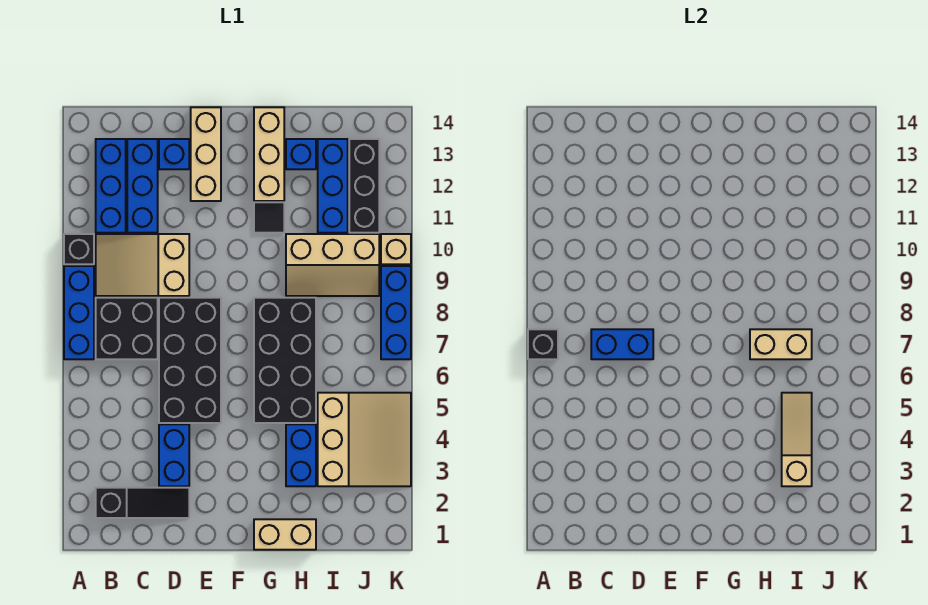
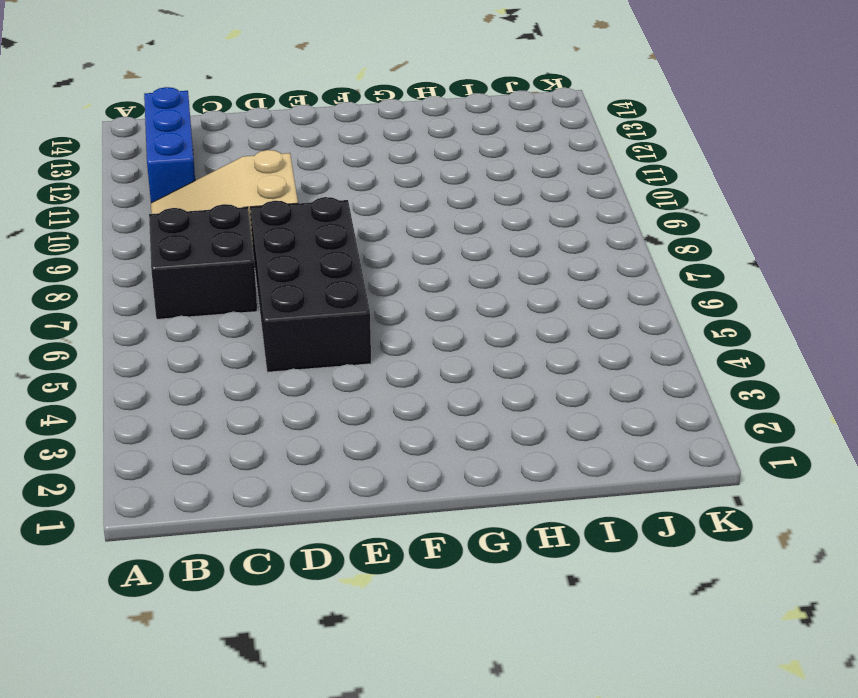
none -> blue 1x3 brick [64,266,94,359]
none -> black 1x1 brick [64,234,94,264]
none -> black 1x3 slope [96,488,189,518]

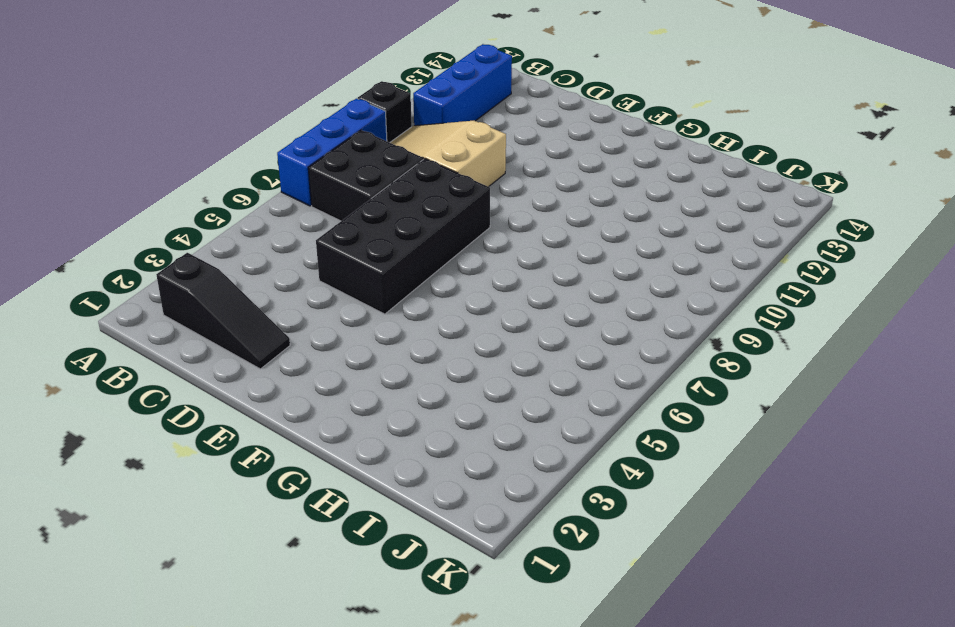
none -> blue 1x3 brick [127,139,158,233]
none -> blue 1x2 brick [159,424,189,486]
none -> blue 1x1 brick [159,139,189,169]

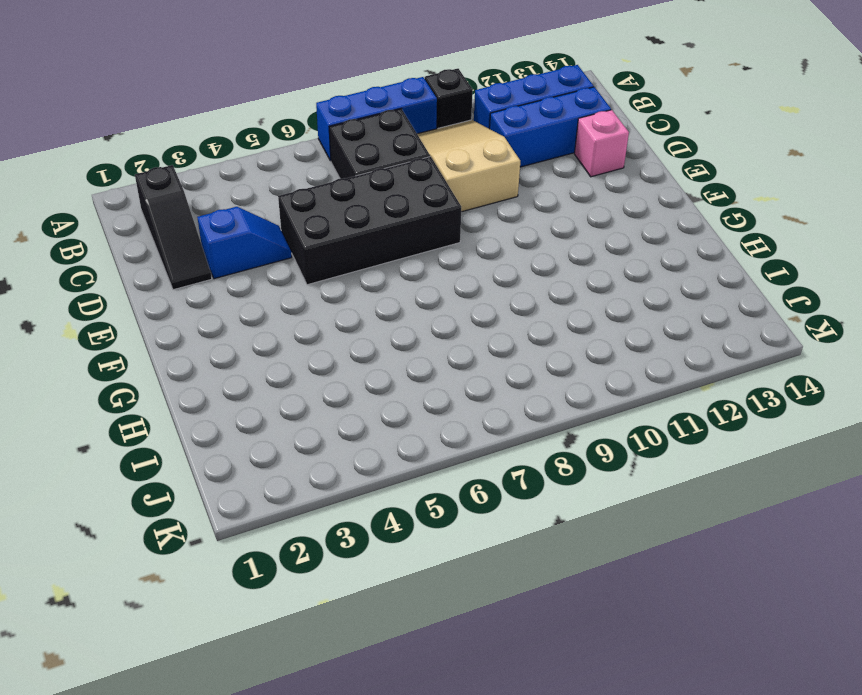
blue 1x2 slope [197,207,292,279] -> blue 1x2 brick [159,424,189,486]
pink 1x1 brick [574,110,629,177] -> blue 1x1 brick [159,139,189,169]
none -> tan 1x3 brick [191,107,221,201]
none -> tan 1x2 brick [254,519,316,550]
none -> black 2x4 brick [254,298,316,423]

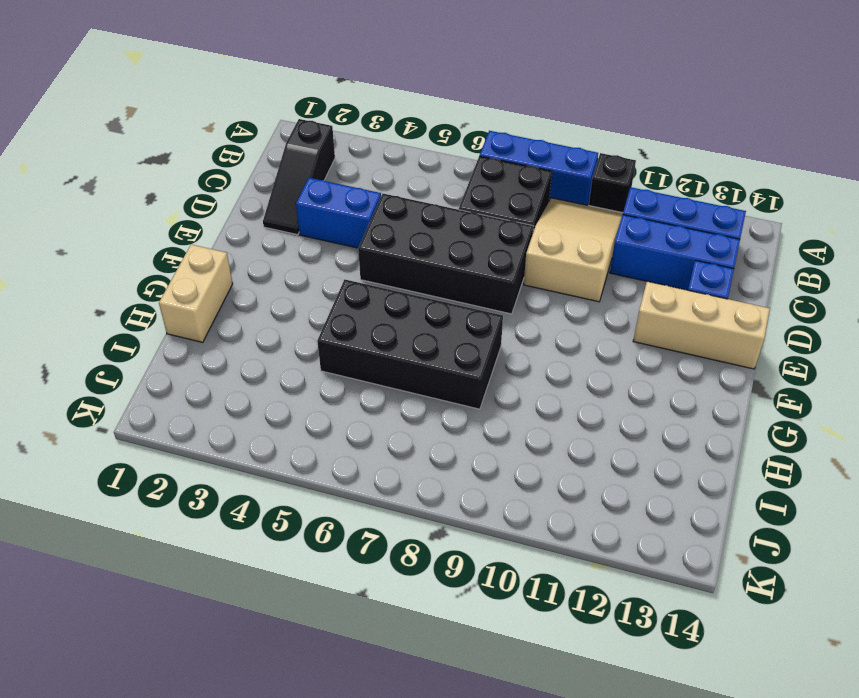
none -> black 1x1 tile [254,202,284,233]
none -> tan 1x3 brick [254,107,284,201]
none -> blue 1x2 brick [286,424,316,486]

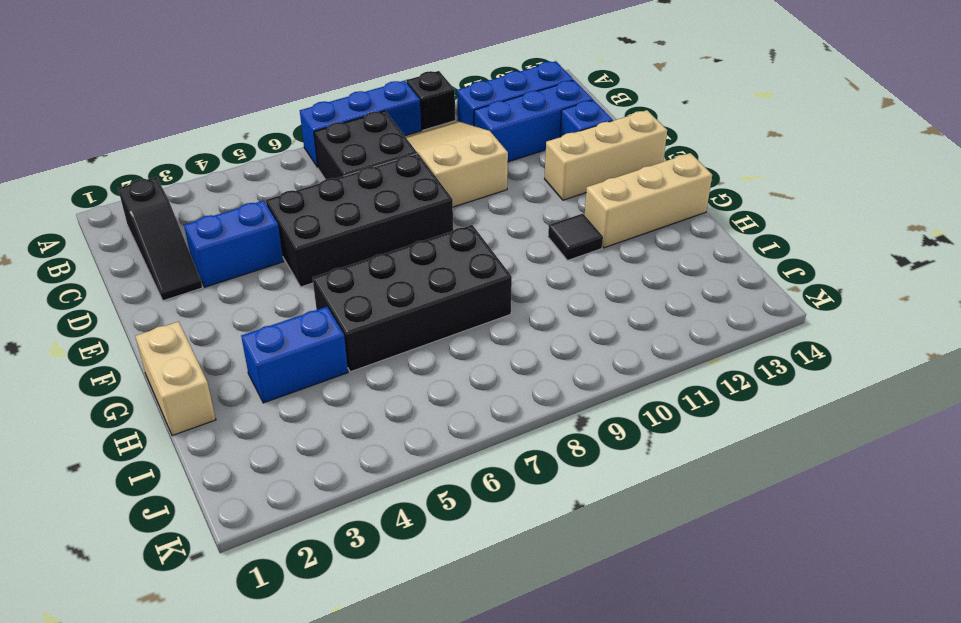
none -> tan 2x3 slope [286,234,379,296]
none -> blue 1x1 brick [286,139,316,169]
none -> tan 3x3 slope [318,393,411,486]

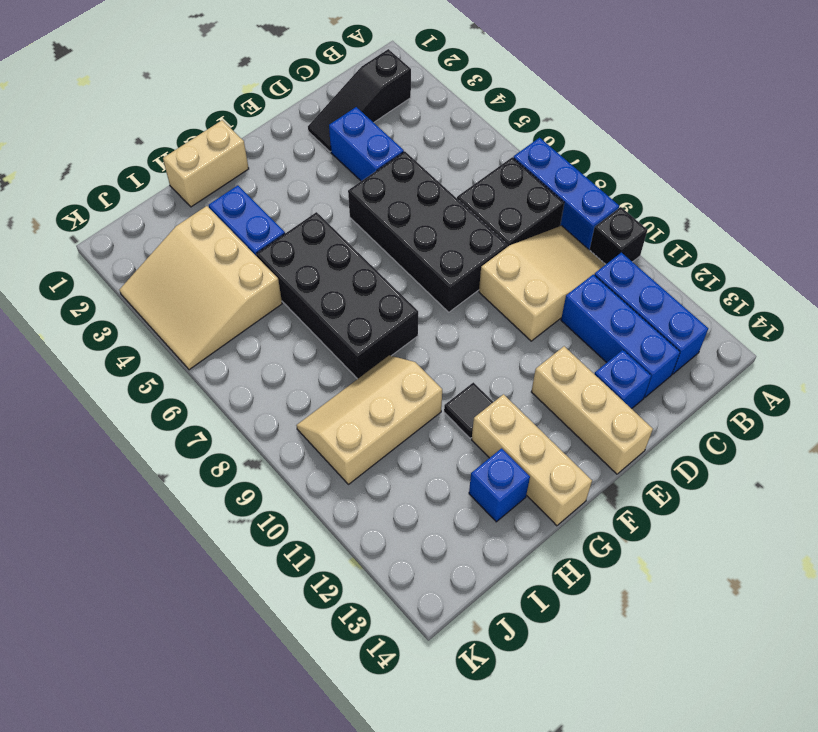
none -> blue 1x3 brick [318,139,348,233]
none -> black 1x3 brick [349,139,379,233]
none -> blue 1x3 brick [381,266,411,359]

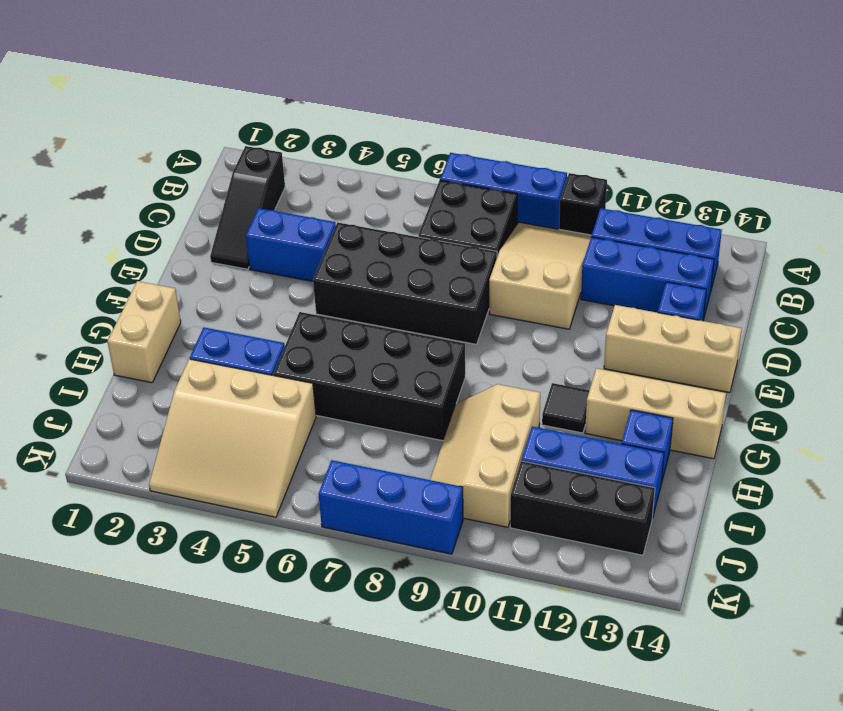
none -> tan 1x1 brick [381,234,411,264]
none -> black 1x1 brick [528,329,558,359]
none -> blue 1x2 brick [591,329,653,359]

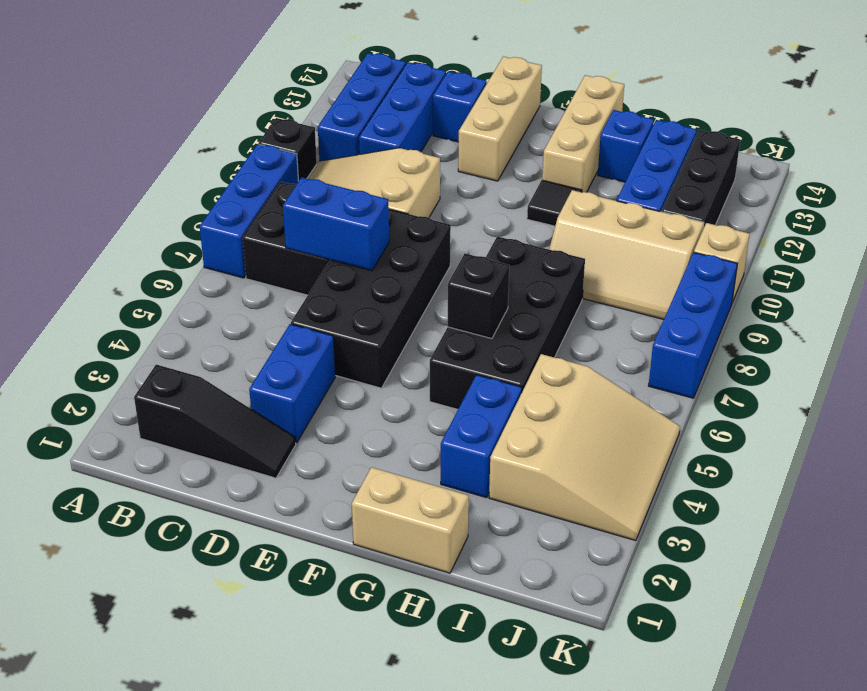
black 1x1 brick [448,254,509,339] -> black 1x1 brick moved to [528,329,558,359]
none -> tan 1x2 brick [750,329,812,359]
none -> tan 1x3 slope [782,393,812,486]

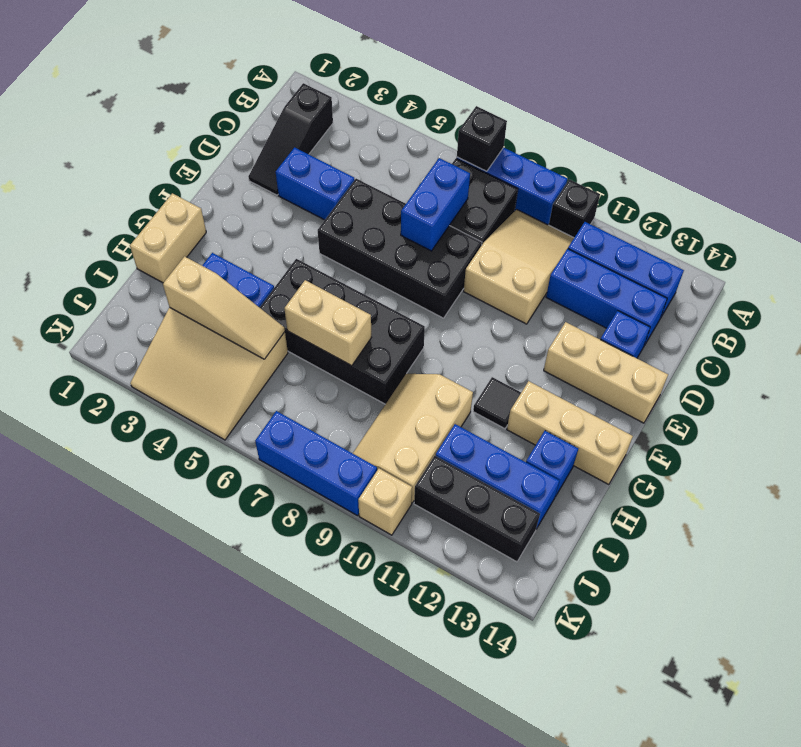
tan 1x2 brick [284,280,372,366] -> tan 1x2 brick turned to [750,329,812,359]

